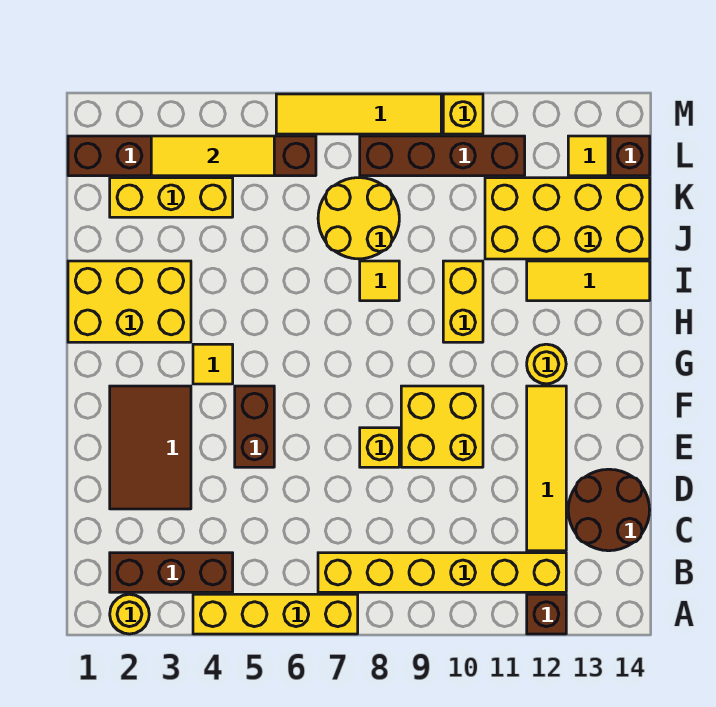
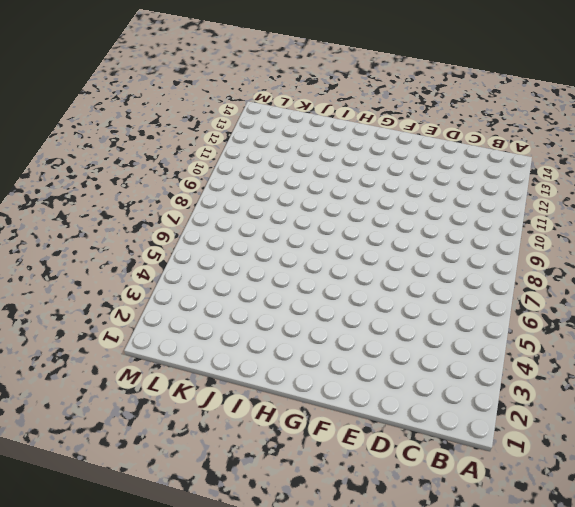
none -> yellow 1x1 round brick [110,594,149,634]
none -> yellow 1x4 brick [193,594,358,634]
none -> brown 1x1 brick [527,594,566,634]

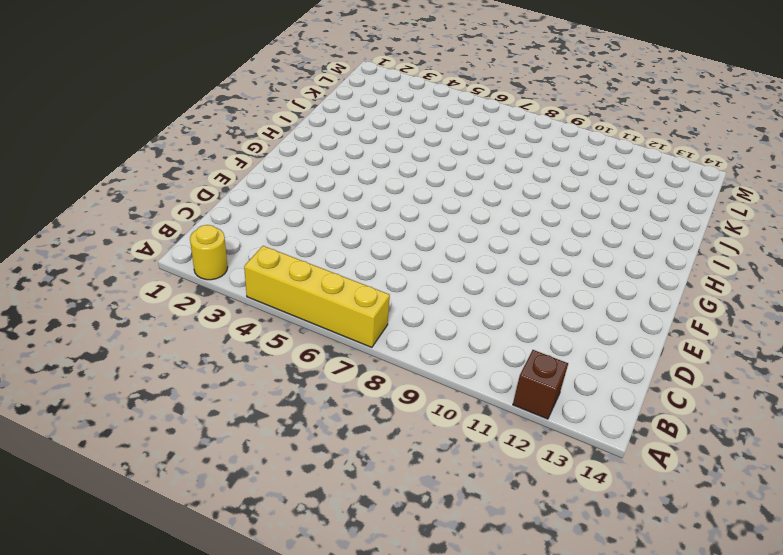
none -> brown 1x3 brick [110,553,233,592]
none -> yellow 1x6 brick [318,553,566,592]
none -> yellow 1x4 tile [527,386,566,551]

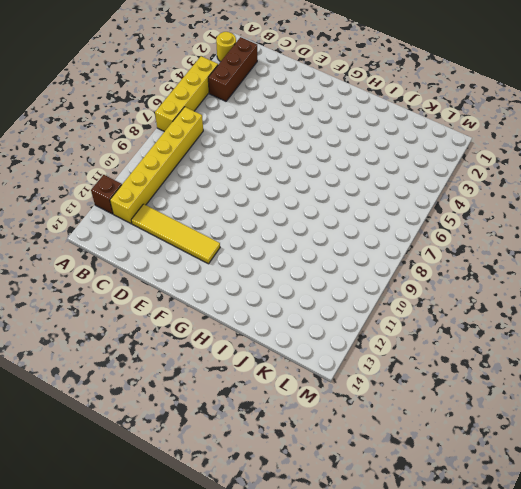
none -> brown 2x2 round brick [568,469,650,551]
none -> brown 2x3 tile [110,386,191,509]
none -> brown 1x2 brick [235,386,274,467]

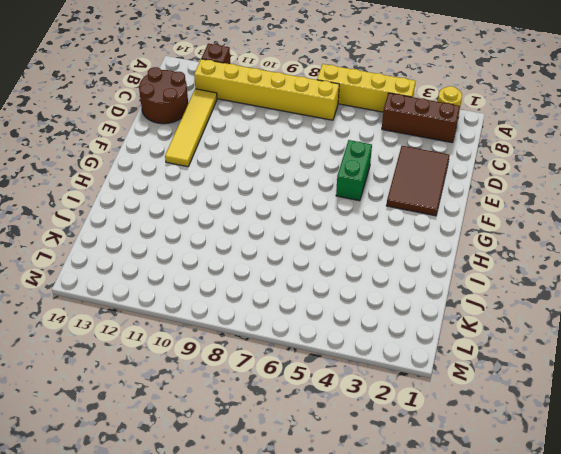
green 1x2 brick [336,140,372,201] -> brown 1x2 brick [235,386,274,467]
none -> yellow 1x1 brick [360,428,399,467]
none -> yellow 2x2 brick [401,386,483,467]
none -> yellow 1x1 tile [193,344,233,384]

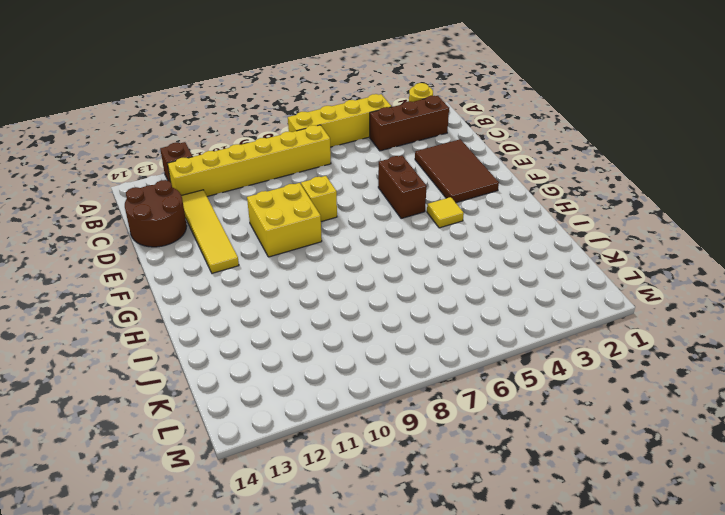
none -> yellow 1x1 round brick [527,344,566,384]
none -> yellow 2x3 brick [68,261,191,342]
none -> yellow 1x2 brick [443,261,483,342]

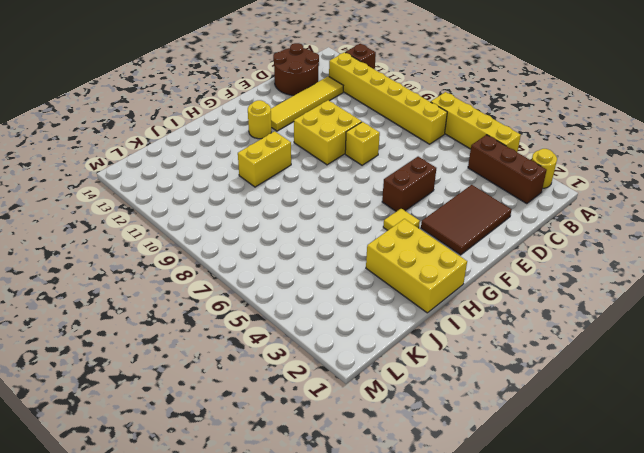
none -> yellow 1x1 tile [360,261,399,301]
none -> yellow 1x3 tile [527,261,650,301]
none -> yellow 2x2 round brick [318,178,399,259]

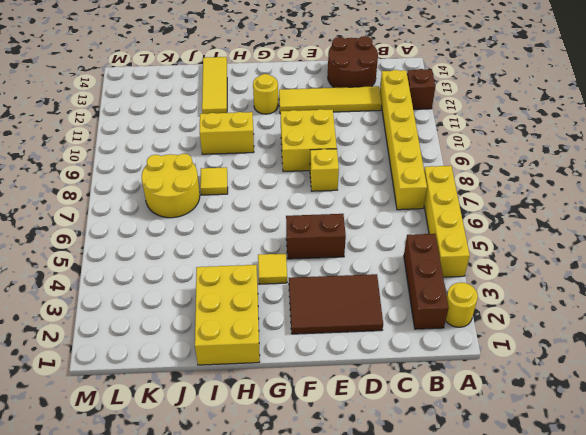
none -> yellow 2x4 brick [485,178,650,259]
none -> yellow 1x3 brick [110,178,233,217]
none -> brown 1x6 brick [68,136,316,176]

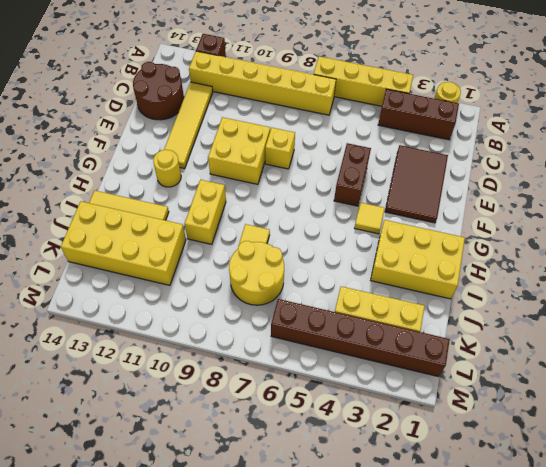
none -> brown 1x4 brick [360,136,525,176]
none -> yellow 1x1 tile [568,136,608,176]
none -> brown 1x1 brick [610,136,650,176]

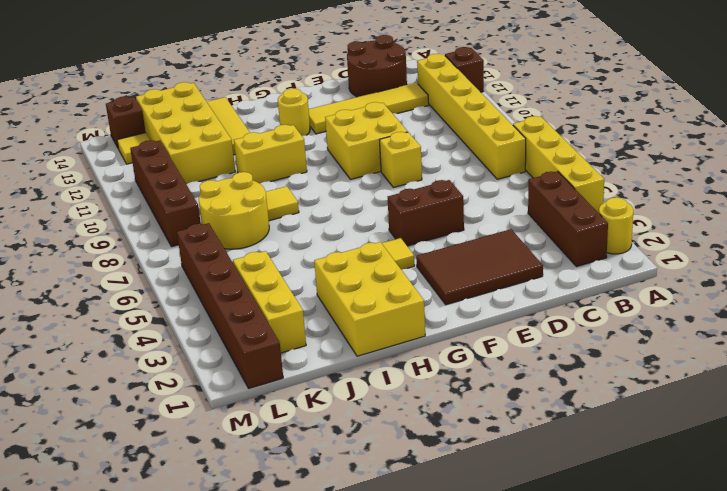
none -> yellow 1x4 tile [276,94,441,134]
none -> yellow 1x1 brick [443,94,483,134]
none -> yellow 1x3 tile [151,136,274,176]

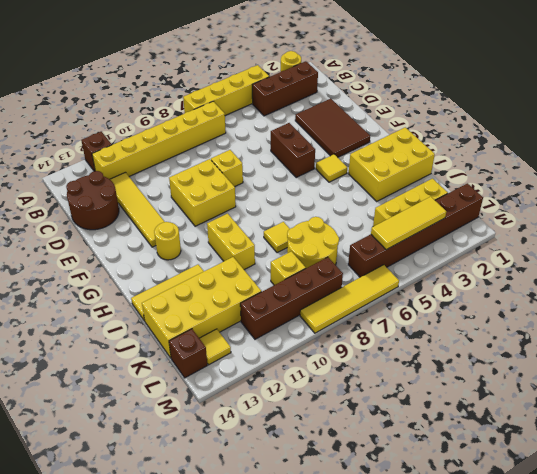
yellow 1x1 brick [271,251,306,285] -> yellow 1x1 brick moved to [443,94,483,134]

